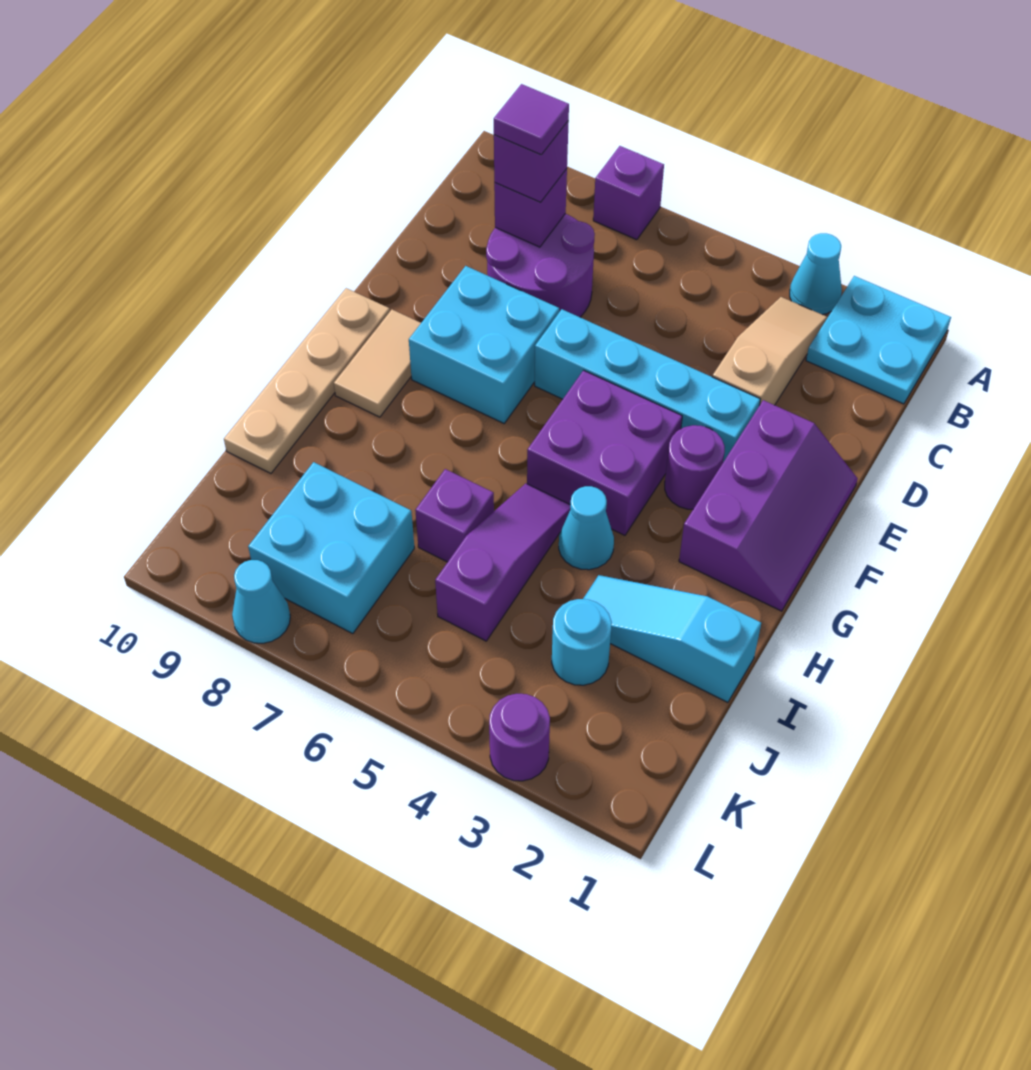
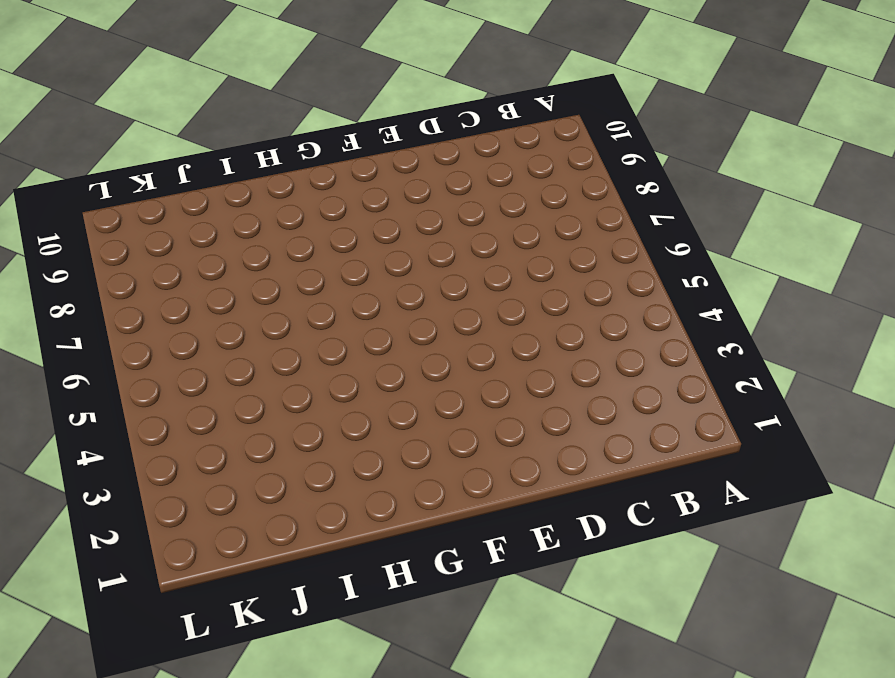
none -> cyan 2x2 plate [806,276,951,404]
none -> cyan 1x1 cone [790,233,842,315]
none -> purple 1x1 brick [593,146,664,240]

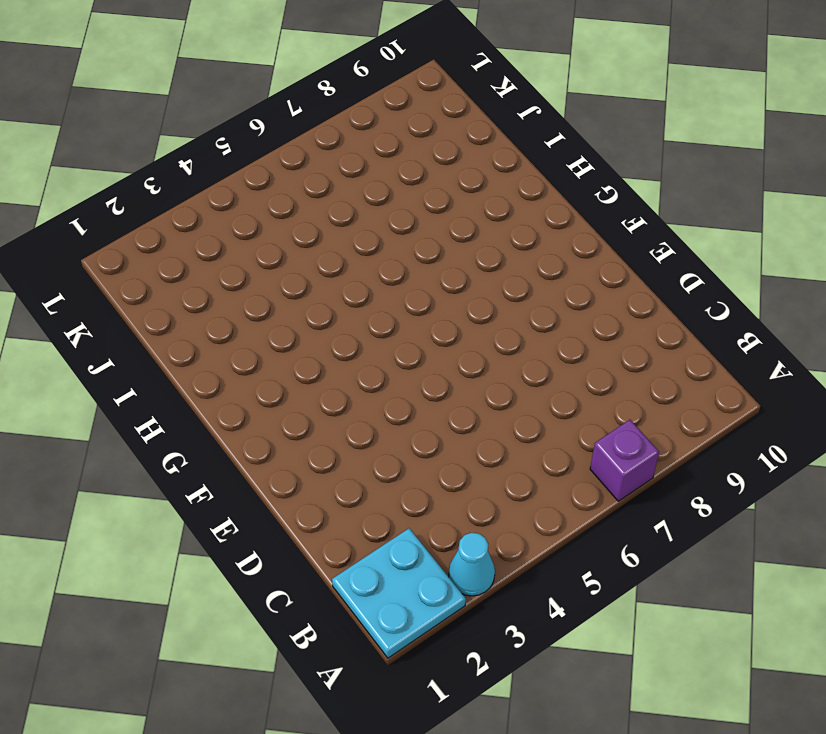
none -> tan 1x3 slope [713,297,827,405]
none -> purple 2x2 round brick [486,214,595,317]
none -> purple 2x3 slope [679,400,858,611]

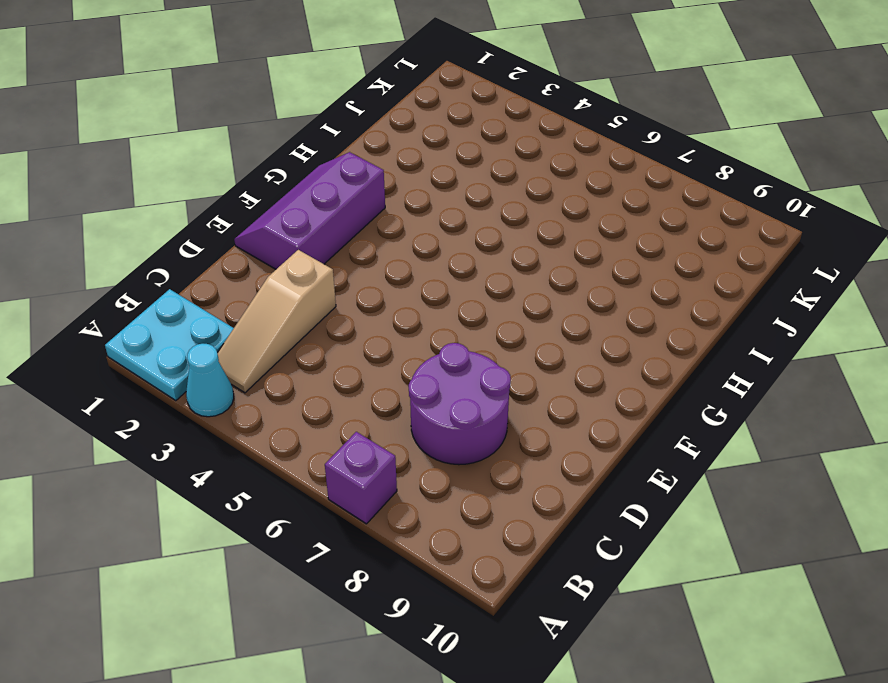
none -> cyan 1x4 brick [535,309,760,462]
none -> cyan 2x2 brick [409,266,559,423]
none -> purple 1x1 round brick [665,425,725,509]

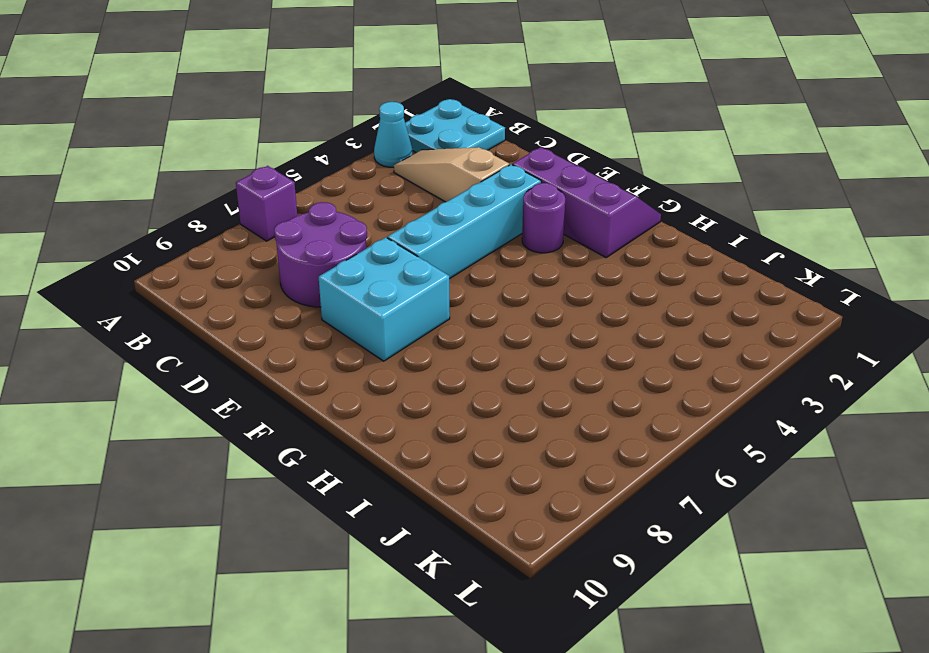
none -> purple 2x2 brick [527,370,682,535]
none -> tan 1x2 tile [334,310,421,417]
none -> tan 1x4 plate [224,288,390,473]

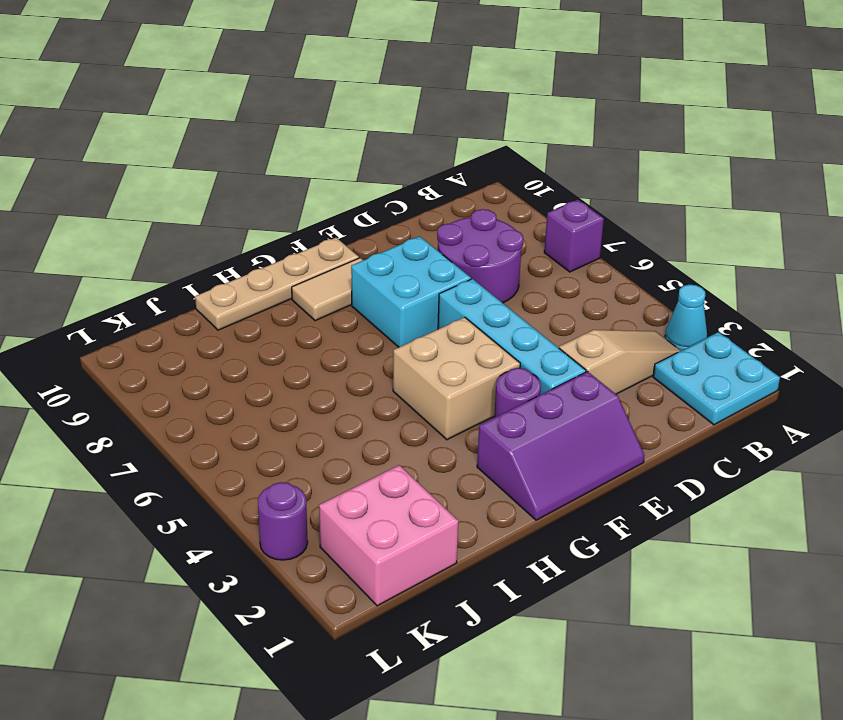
tan 2x2 brick [393,317,520,440] -> purple 2x2 brick [527,370,682,535]
pink 2x2 brick [319,465,459,606] -> none
none -> cyan 1x1 cone [559,486,614,570]
none -> purple 1x3 slope [435,483,570,641]
none -> cyan 1x3 slope [583,575,761,702]

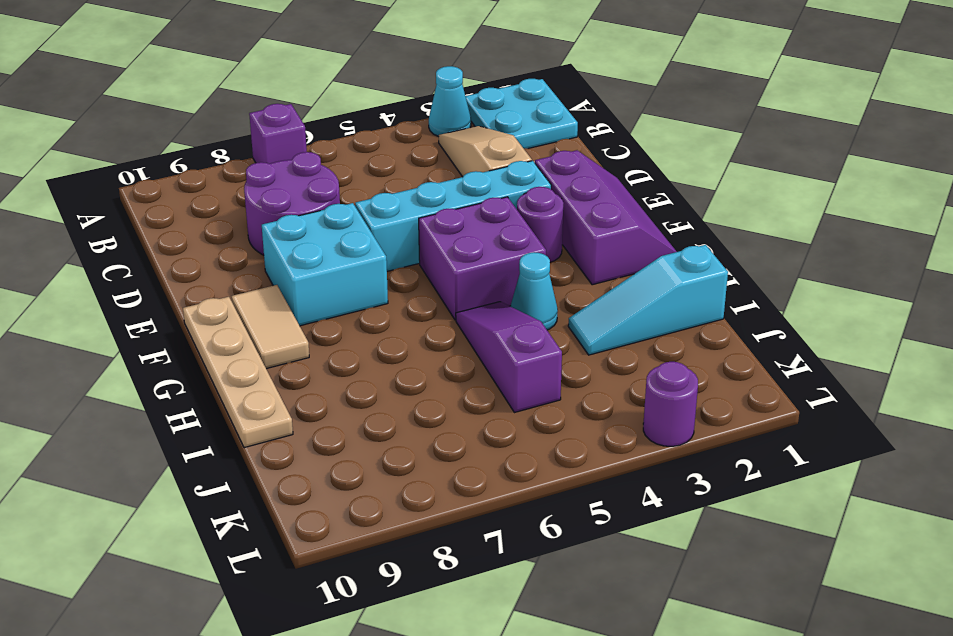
none -> purple 1x1 brick [415,469,494,562]
none -> cyan 1x1 round brick [552,599,612,685]
none -> cyan 2x2 brick [248,462,414,634]

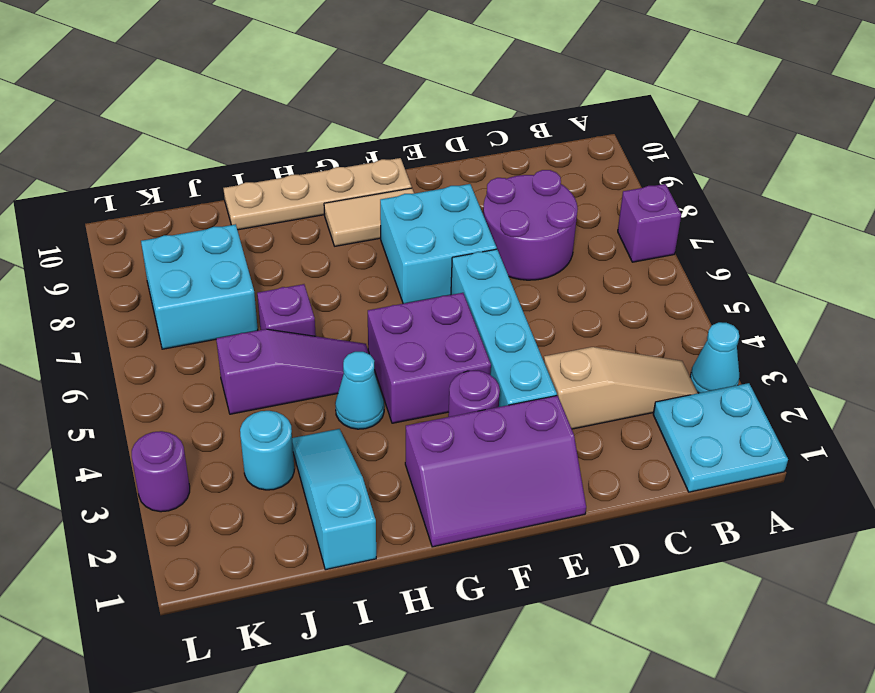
none -> cyan 1x1 cone [232,560,290,643]
none -> purple 1x1 brick [494,169,567,247]
none -> purple 1x1 brick [494,121,569,202]

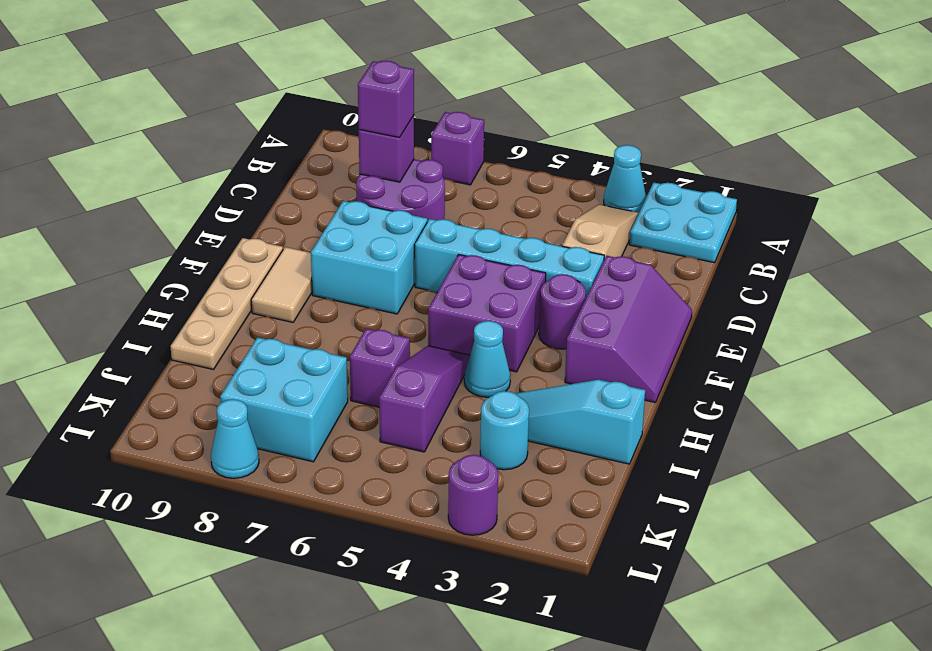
none -> purple 1x1 tile [494,84,569,155]

